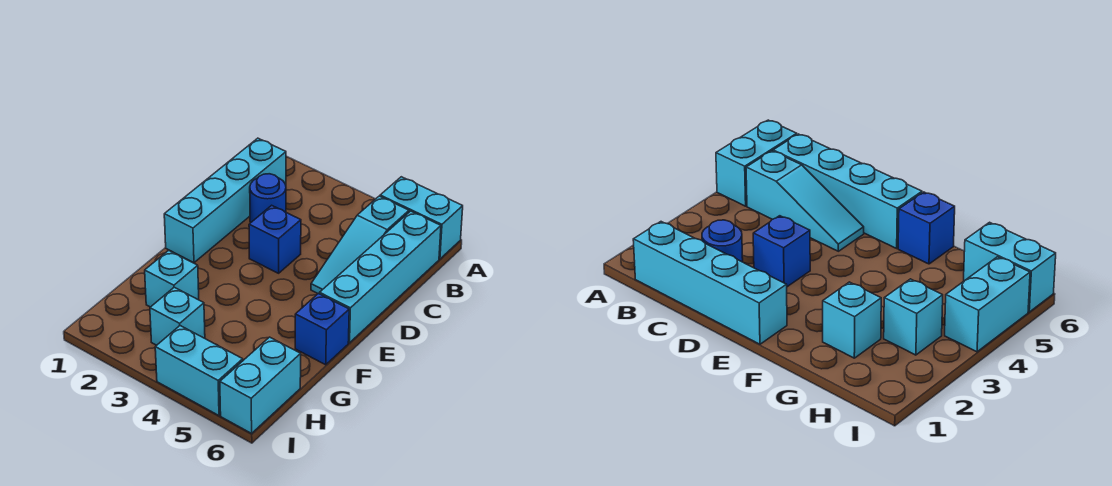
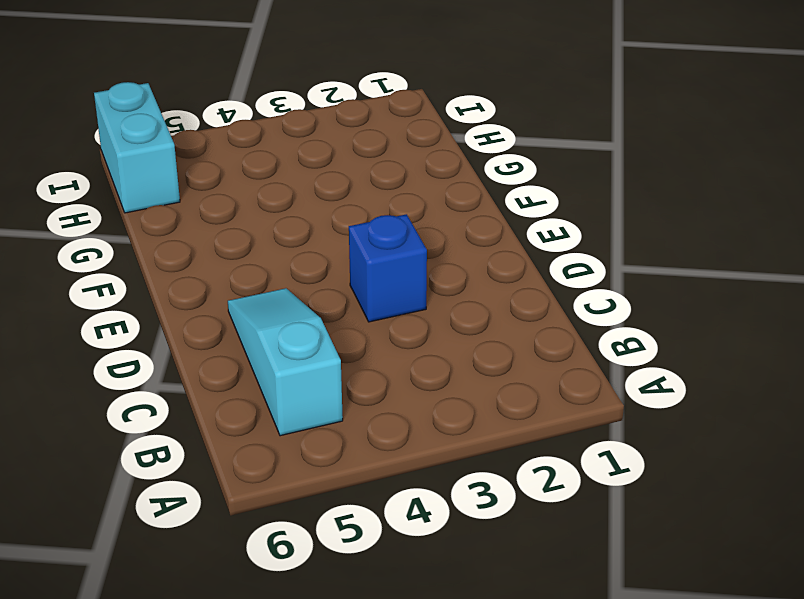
none -> cyan 1x2 brick [380,177,463,259]
none -> cyan 1x4 brick [164,138,286,263]

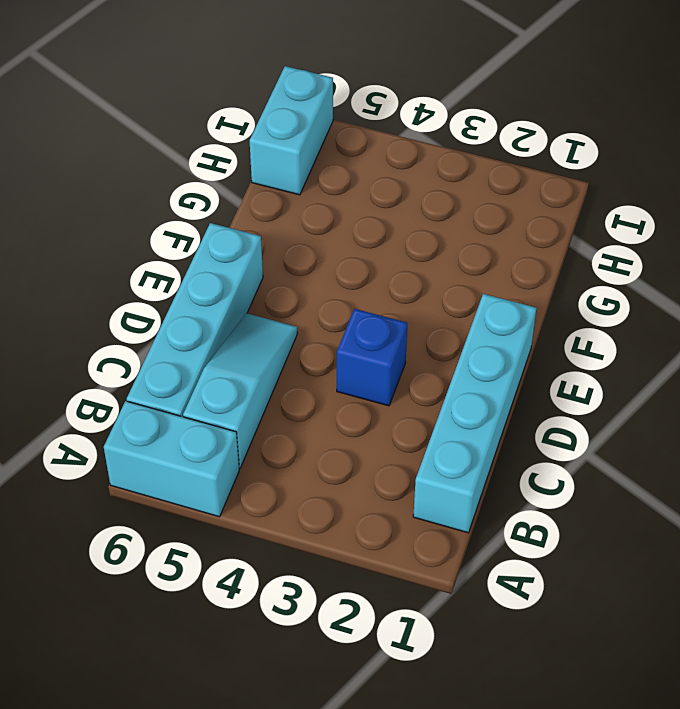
none -> blue 1x1 round brick [250,174,286,223]
none -> blue 1x1 brick [295,294,349,365]

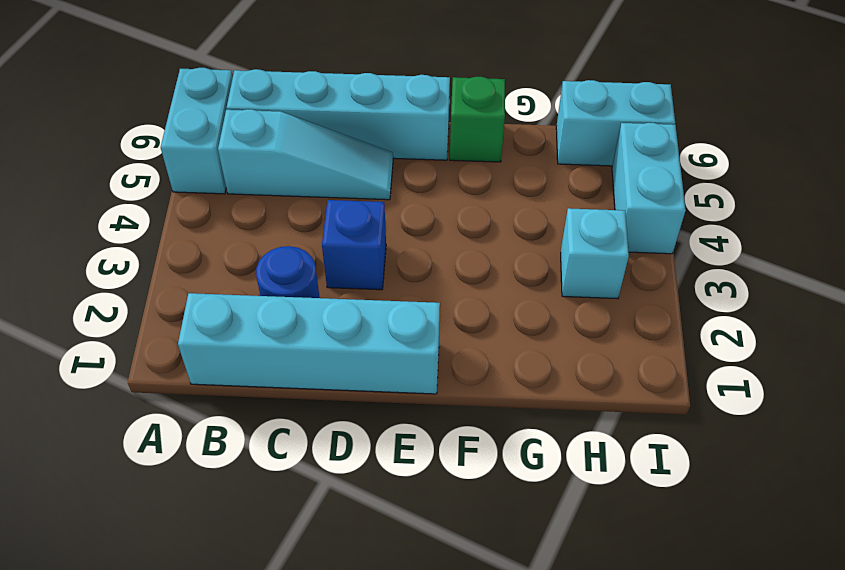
green 1x1 brick [450,77,505,162] -> blue 1x1 brick [295,294,349,365]
none -> cyan 1x1 brick [145,250,199,307]

